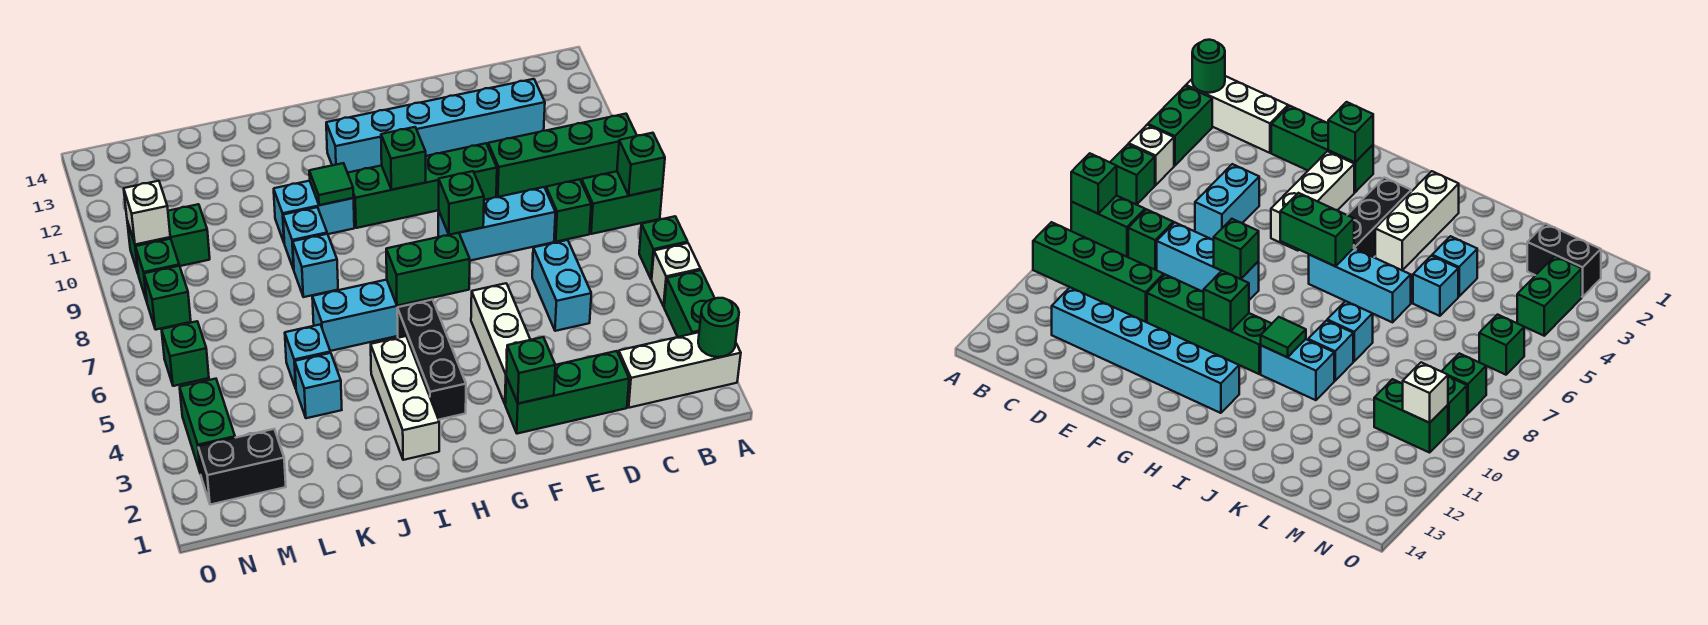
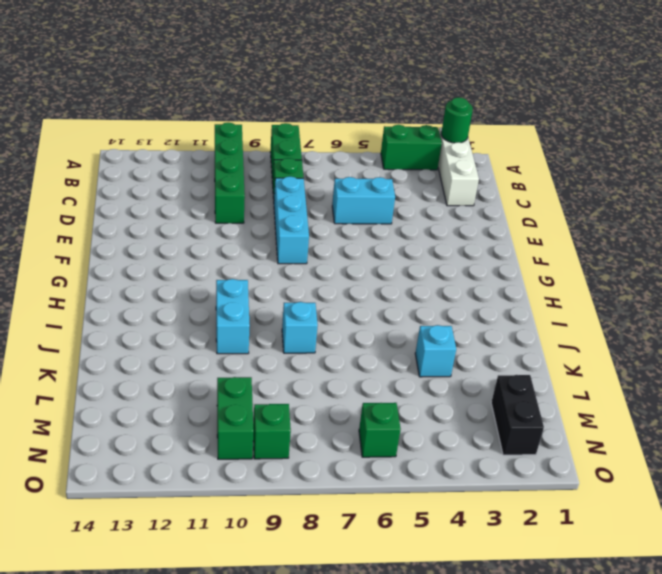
none -> white 1x1 brick [652,243,701,306]
none -> green 1x1 brick [639,216,688,279]
none -> cyan 1x6 brick [326,79,545,173]
none -> green 1x3 brick [505,351,629,434]

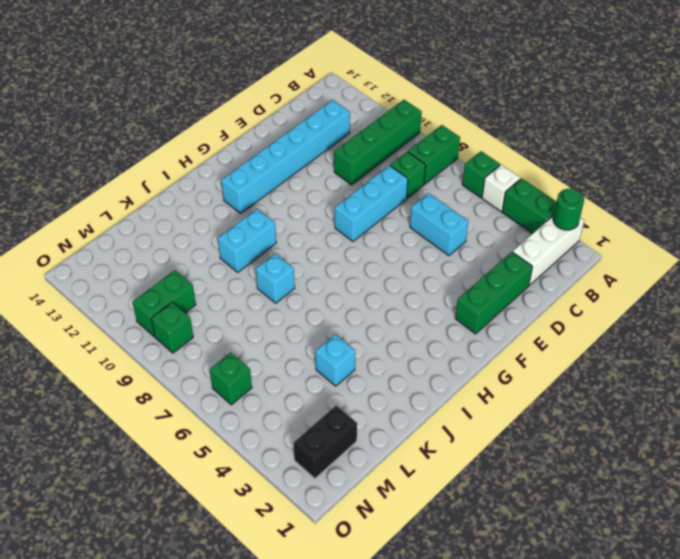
none -> green 1x4 brick [348,143,497,228]
none -> white 1x3 brick [471,283,530,404]
none -> black 1x3 brick [397,300,466,420]
none -> cyan 1x3 brick [312,280,432,351]

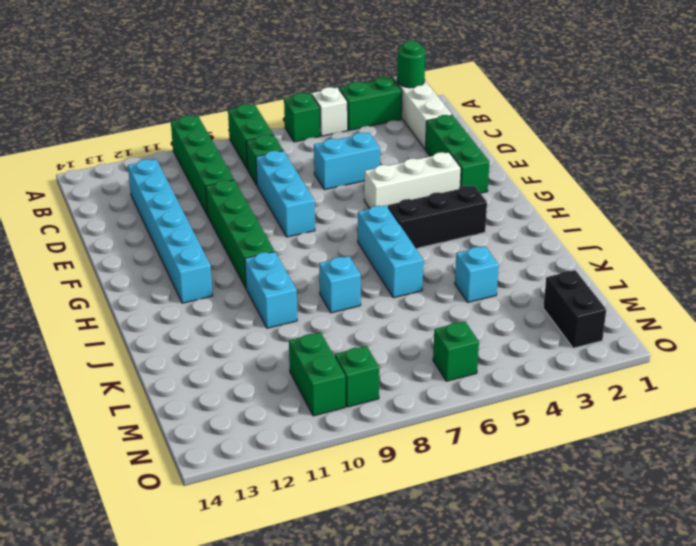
none -> white 1x3 brick [371,336,439,460]
none -> cyan 1x1 brick [283,207,327,269]
none -> cyan 1x1 brick [285,325,330,388]
none -> green 1x2 brick [180,379,235,474]

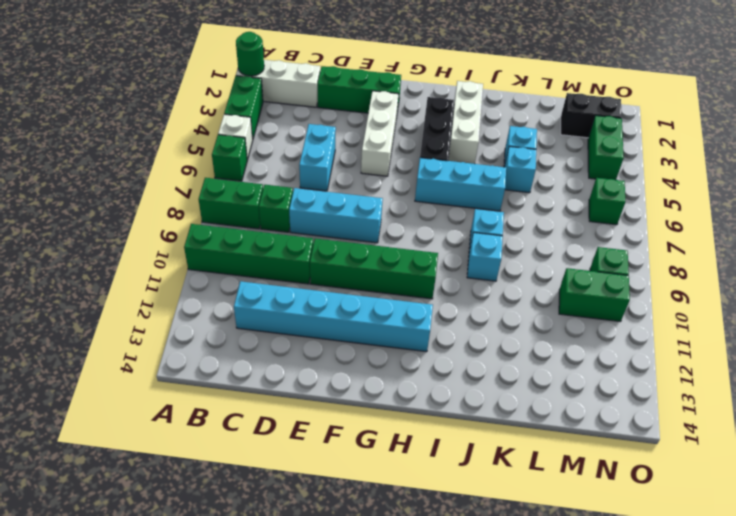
none -> cyan 1x2 brick [274,181,354,242]
none -> green 1x1 brick [144,266,191,330]
none -> green 1x1 brick [617,133,665,196]
none -> green 1x1 brick [506,337,555,404]

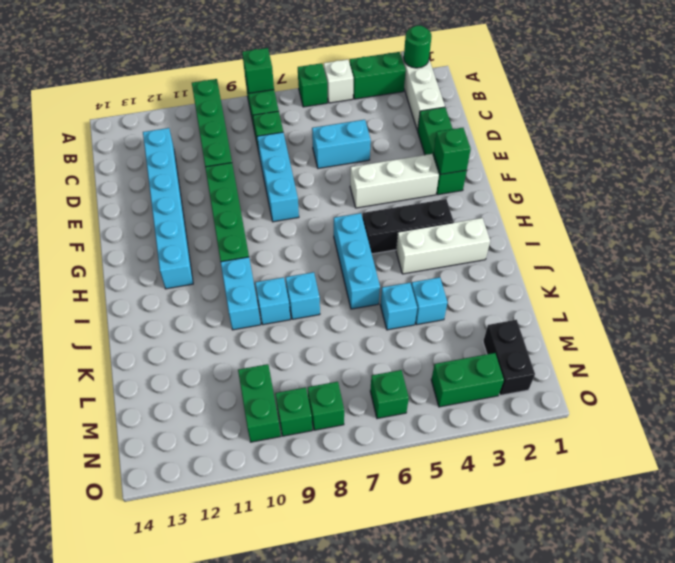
none -> green 1x1 brick [439,171,484,235]
none -> green 1x2 brick [386,233,470,306]
none -> green 1x1 brick [381,127,426,190]
none -> green 1x1 tile [309,163,354,205]

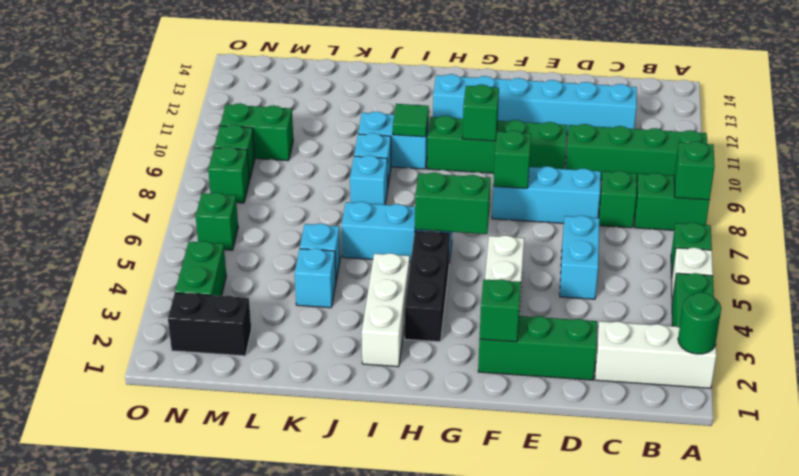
none -> white 1x1 brick [124,181,170,245]

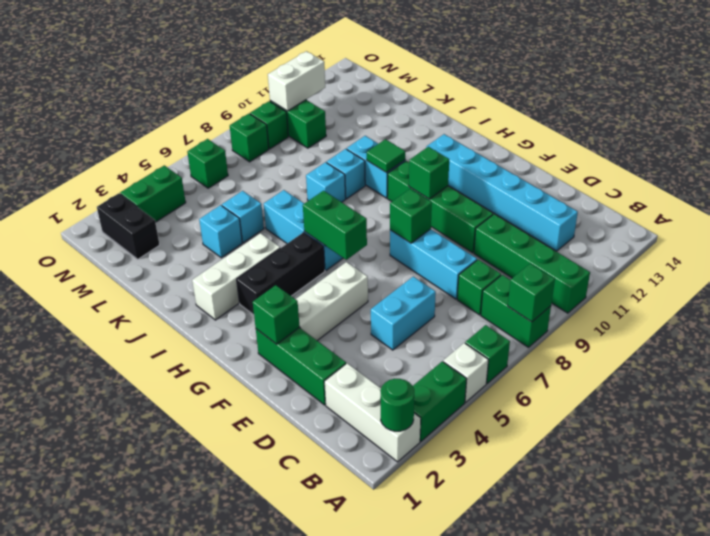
white 1x2 brick [268,51,325,111] -> white 1x1 brick [124,181,170,245]

